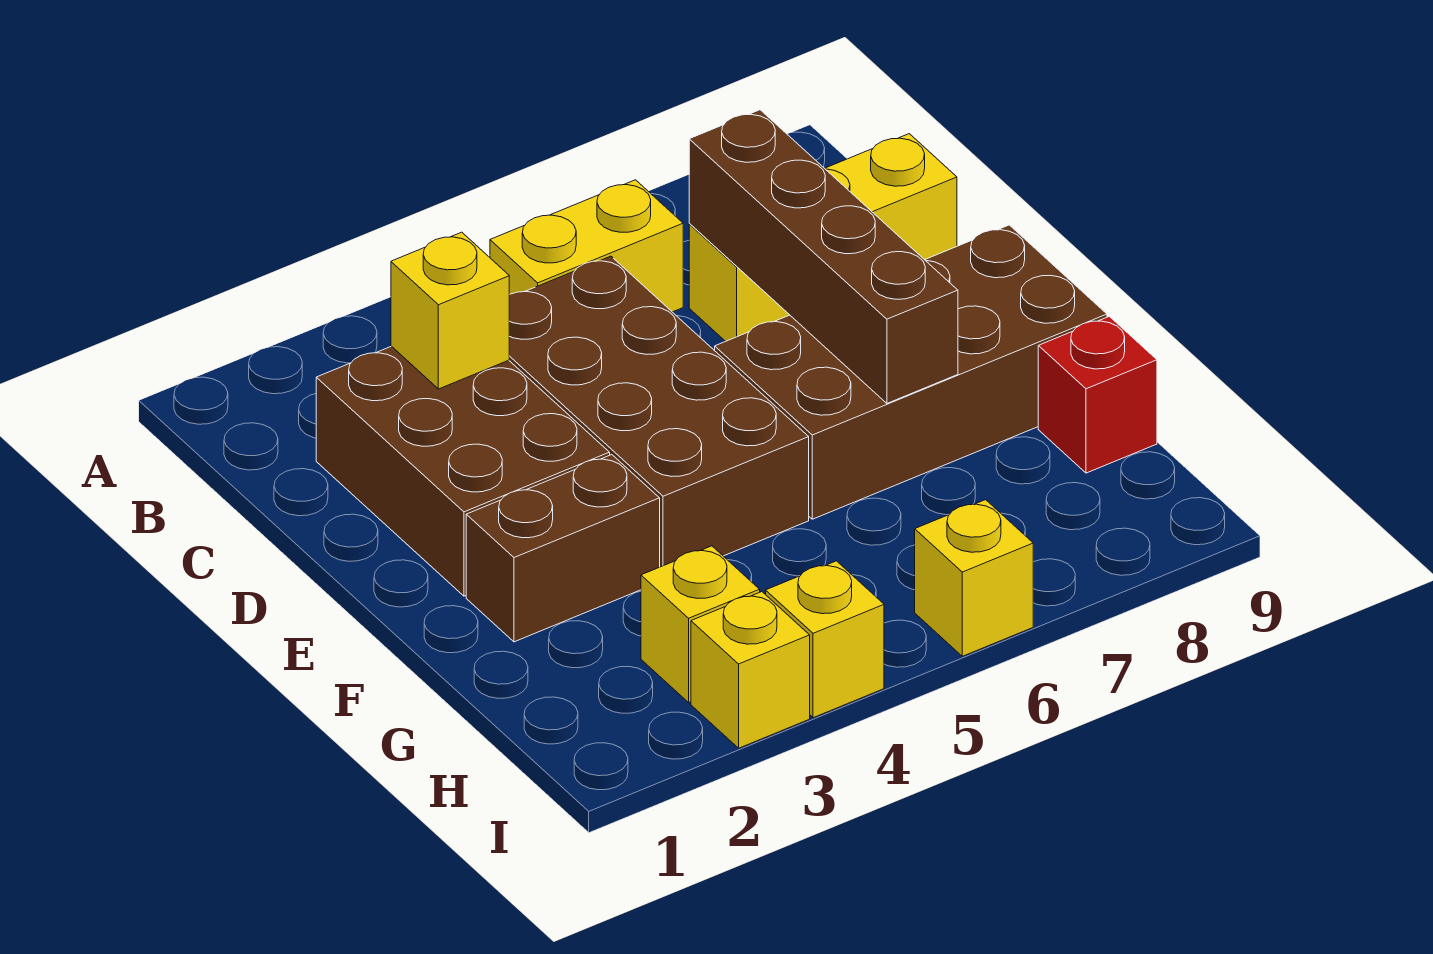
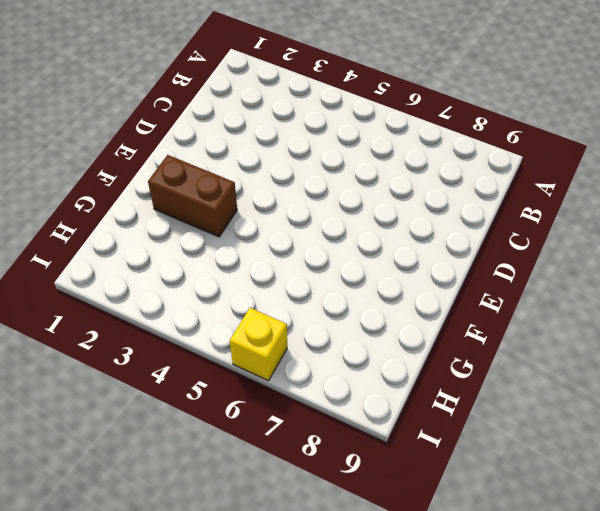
none -> yellow 1x2 brick [490,180,683,312]
none -> brown 2x3 brick [316,346,610,596]
none -> brown 2x4 brick [509,256,809,567]

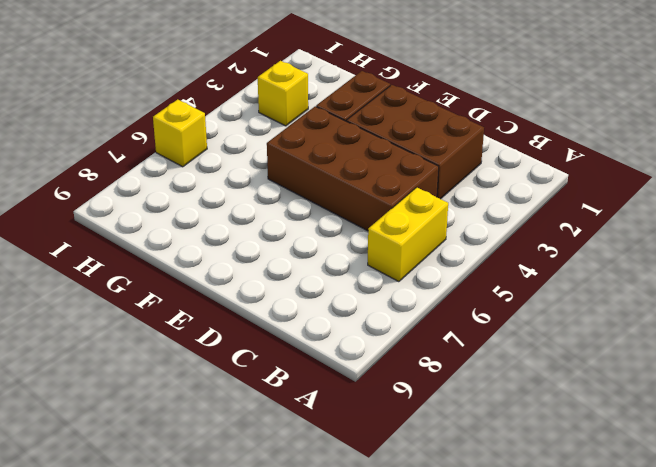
none -> yellow 1x3 brick [689,134,957,341]
none -> brown 2x4 brick [715,225,1107,519]
none -> red 1x1 brick [1038,316,1157,473]

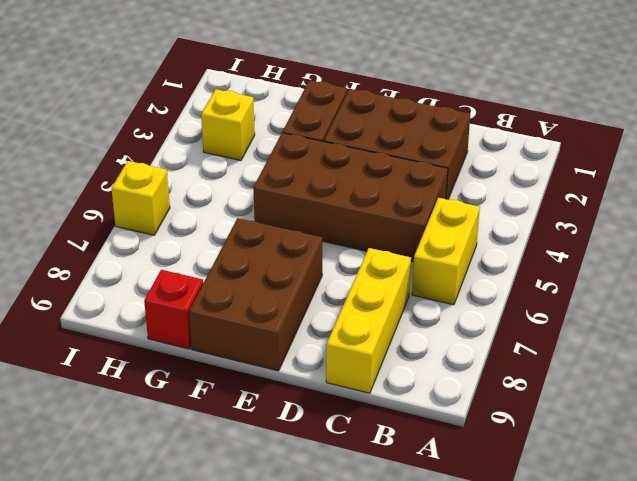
brown 2x3 brick [189,218,322,371] -> brown 2x4 brick [715,225,1107,519]
none -> yellow 1x1 brick [691,592,810,748]
none -> yellow 1x1 brick [766,561,884,718]
none -> yellow 1x1 brick [391,232,509,389]

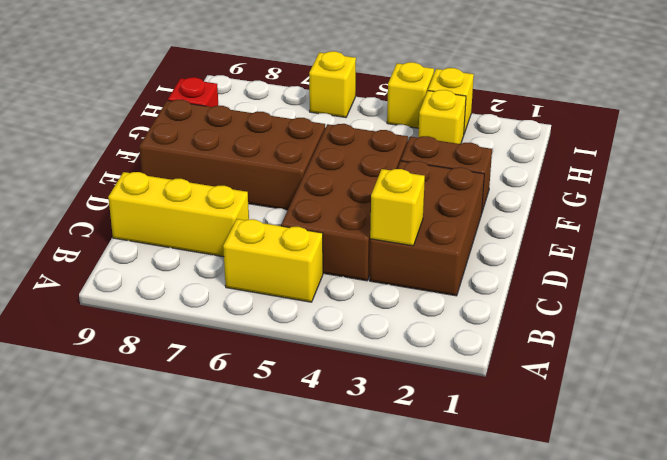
none -> brown 1x4 brick [689,110,958,403]

